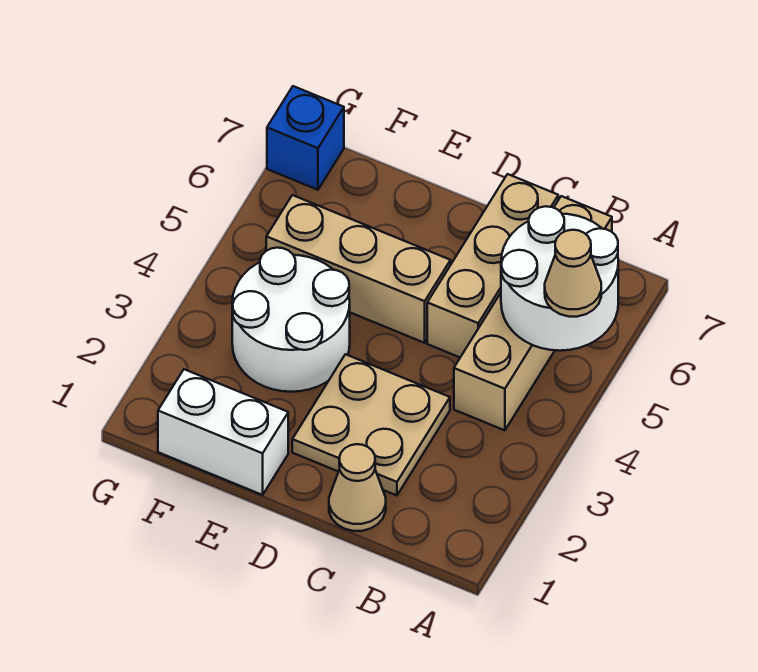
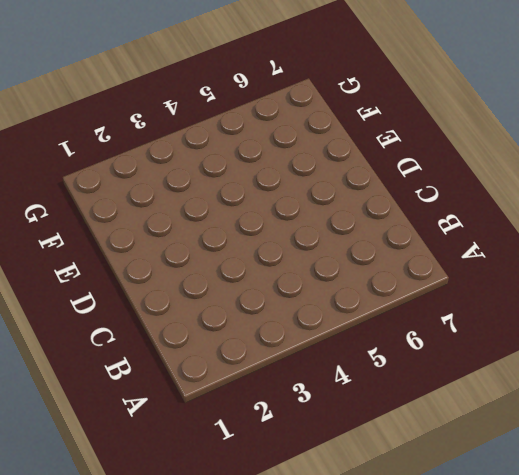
none -> tan 1x4 brick [454,196,612,430]
none -> tan 1x1 cone [329,444,386,531]

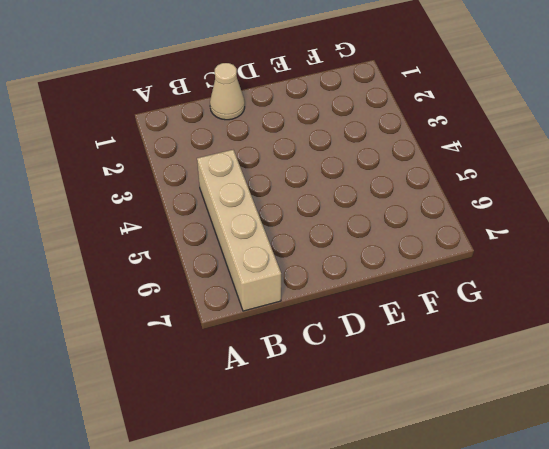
none -> tan 2x2 plate [292,354,450,495]
none -> tan 1x3 brick [427,174,558,357]

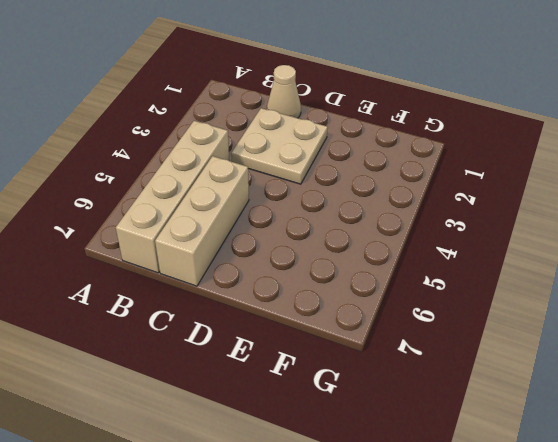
none -> tan 1x3 brick [266,195,451,343]
none -> white 1x2 brick [158,369,288,495]

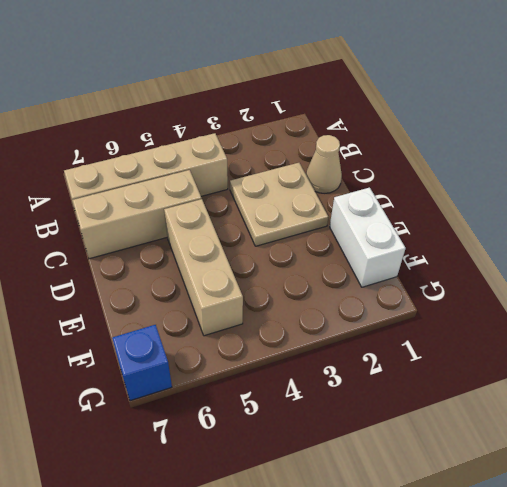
none -> white 2x2 round brick [232,248,350,392]
none -> white 2x2 round brick [501,206,618,351]

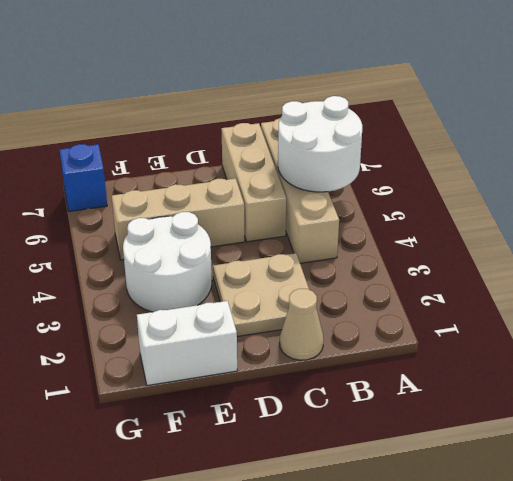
none -> tan 1x1 cone [545,230,601,317]

